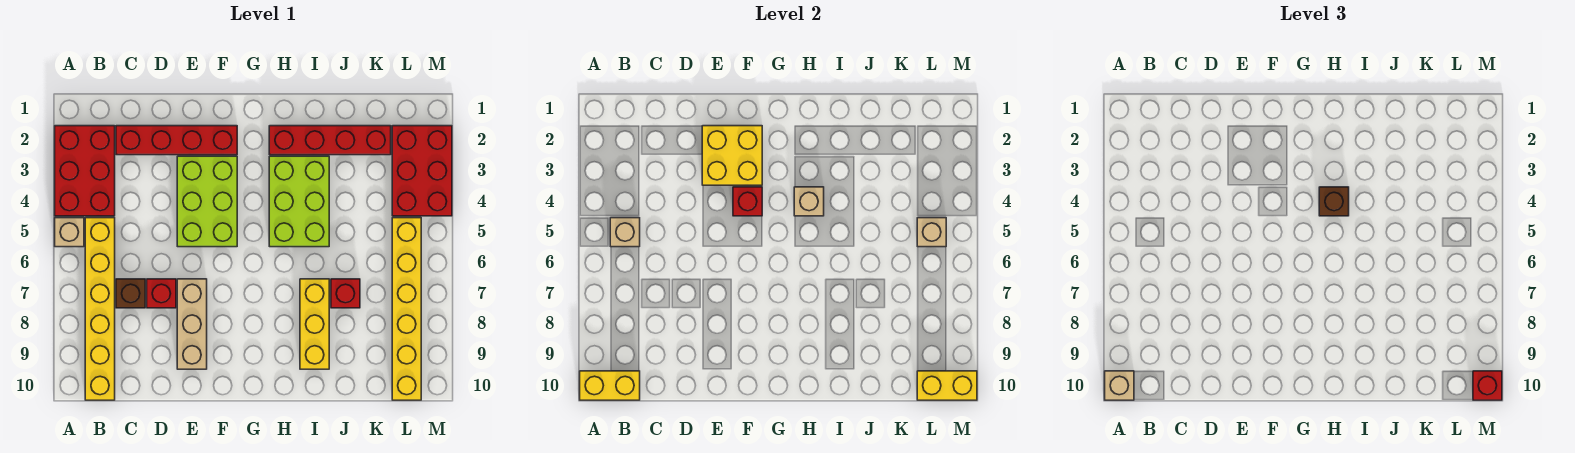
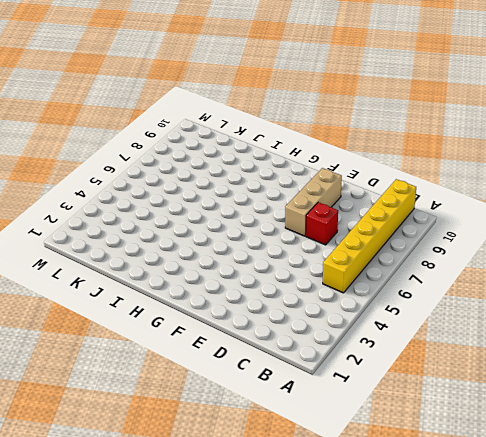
none -> red 2x3 brick [55,126,115,216]
none -> tan 1x1 brick [55,218,84,247]
none -> red 1x4 brick [116,126,237,155]

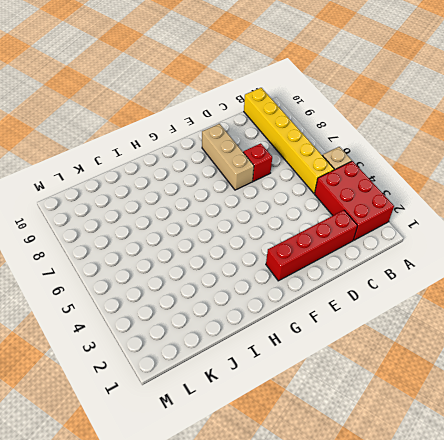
none -> brown 1x1 brick [116,279,145,308]
none -> lime 2x3 brick [177,156,237,247]
none -> red 1x4 brick [269,126,391,155]

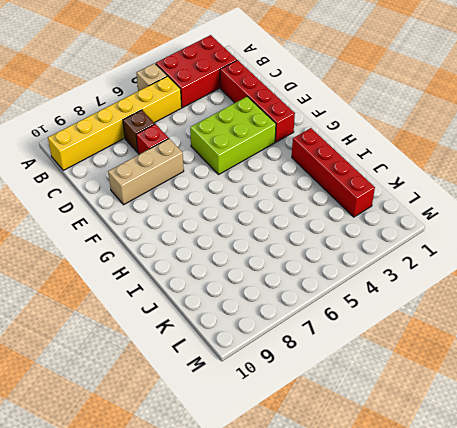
none -> lime 2x3 brick [269,156,329,247]
none -> yellow 1x3 brick [300,279,329,369]
none -> red 1x1 brick [331,279,360,308]

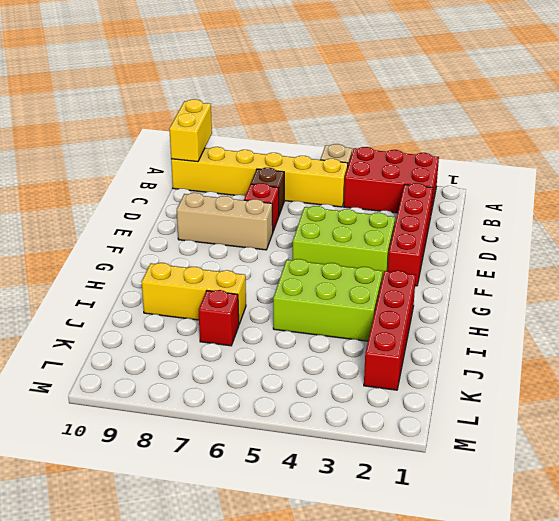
none -> red 2x3 brick [392,126,452,216]
none -> yellow 1x6 brick [392,218,421,400]
none -> tan 1x1 brick [610,218,640,247]

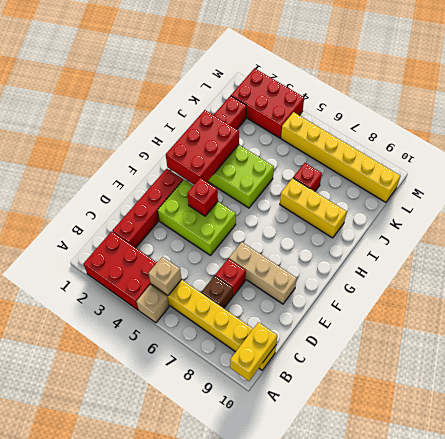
red 2x3 brick [166,110,239,184] -> none
none -> yellow 2x2 brick [702,126,762,185]
none -> tan 1x1 brick [794,187,824,216]
none -> tan 1x1 brick [917,218,946,247]

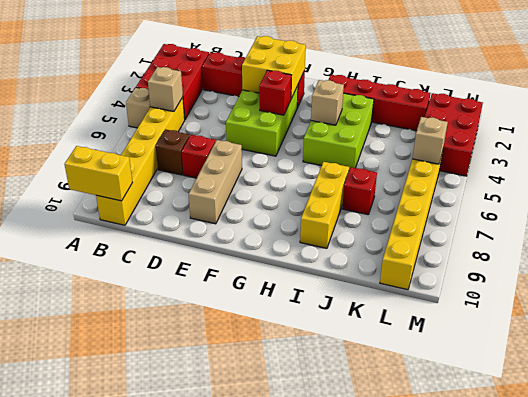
none -> yellow 1x2 brick [917,371,977,400]
none -> tan 1x1 brick [1105,371,1134,400]
none -> brown 1x1 brick [1319,187,1349,216]

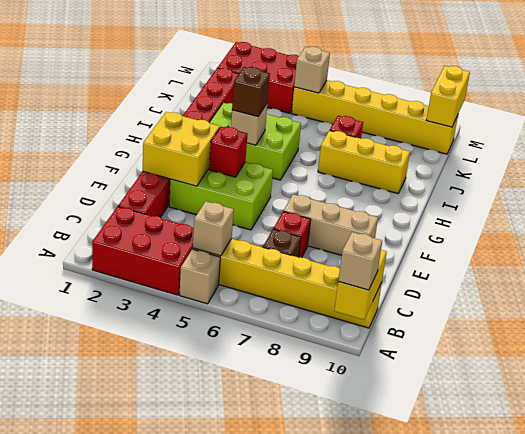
none -> red 1x1 brick [1473,371,1502,400]

